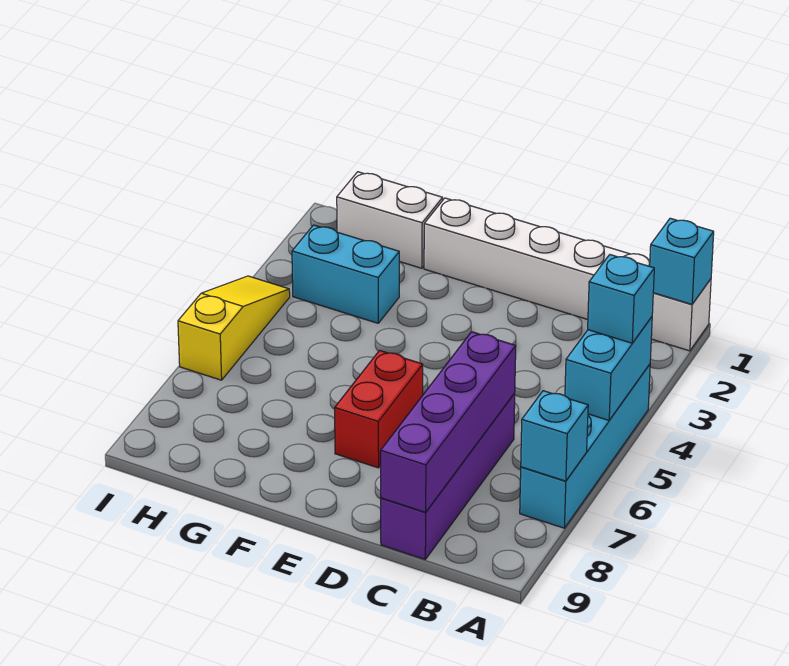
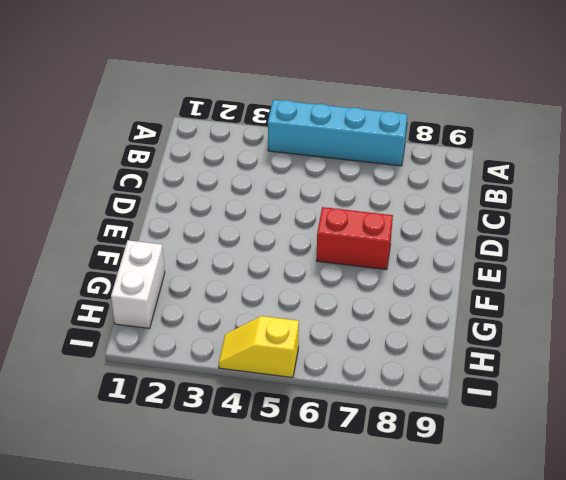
yellow 1x2 slope [219,316,299,378] -> yellow 1x3 slope [178,276,290,380]
none -> white 1x6 brick [424,198,711,351]
none -> purple 1x4 brick [381,394,515,559]
none -> cyan 1x2 brick [292,225,399,323]

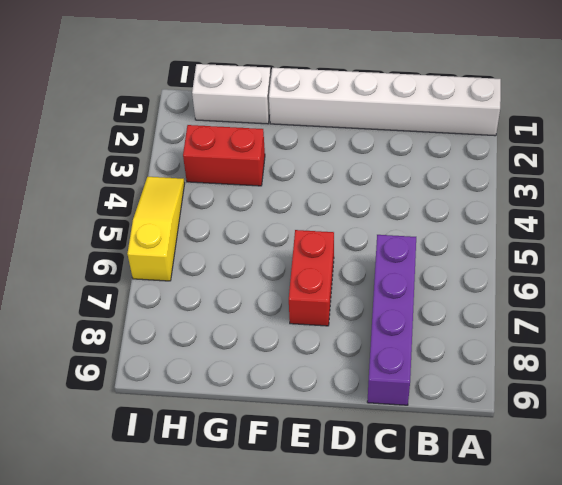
red 1x2 brick [183,125,265,186] -> cyan 1x2 brick [292,225,399,323]
none -> cyan 1x4 brick [520,364,650,528]
none -> cyan 1x1 brick [650,218,714,304]
none -> cyan 1x2 brick [565,317,652,420]

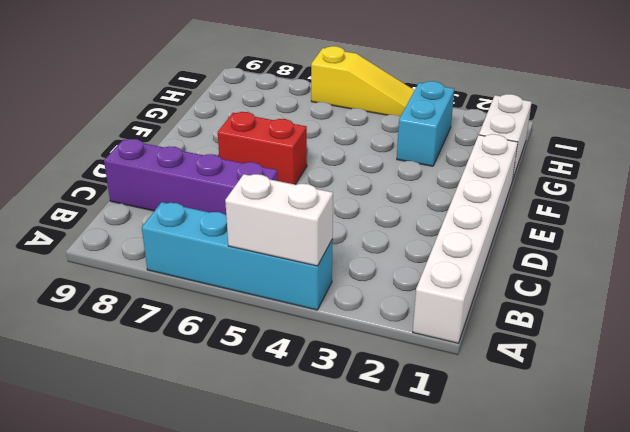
white 1x2 brick [225,174,333,266] -> cyan 1x2 brick [565,317,652,420]
none -> cyan 1x1 brick [650,218,714,304]
none -> cyan 1x1 brick [521,391,588,481]
none -> purple 1x4 brick [381,332,516,512]

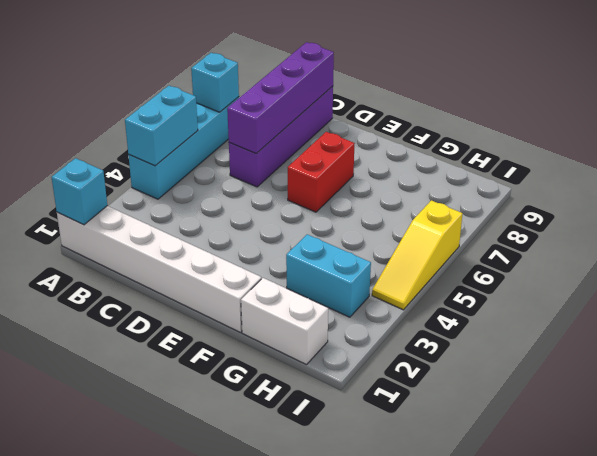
none -> cyan 1x1 brick [588,255,654,343]

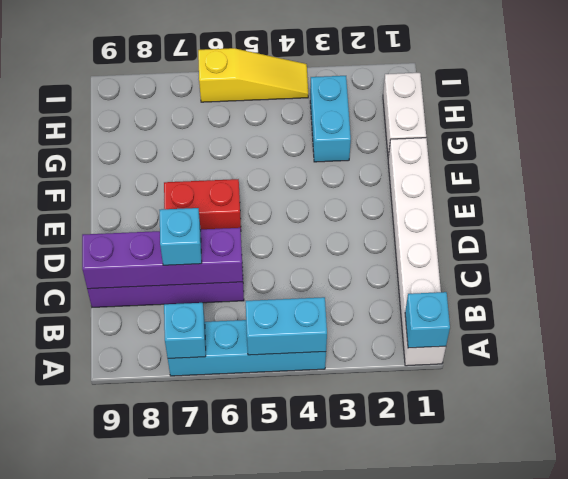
cyan 1x1 brick [159,208,202,265] -> cyan 1x1 brick moved to [588,255,654,343]

